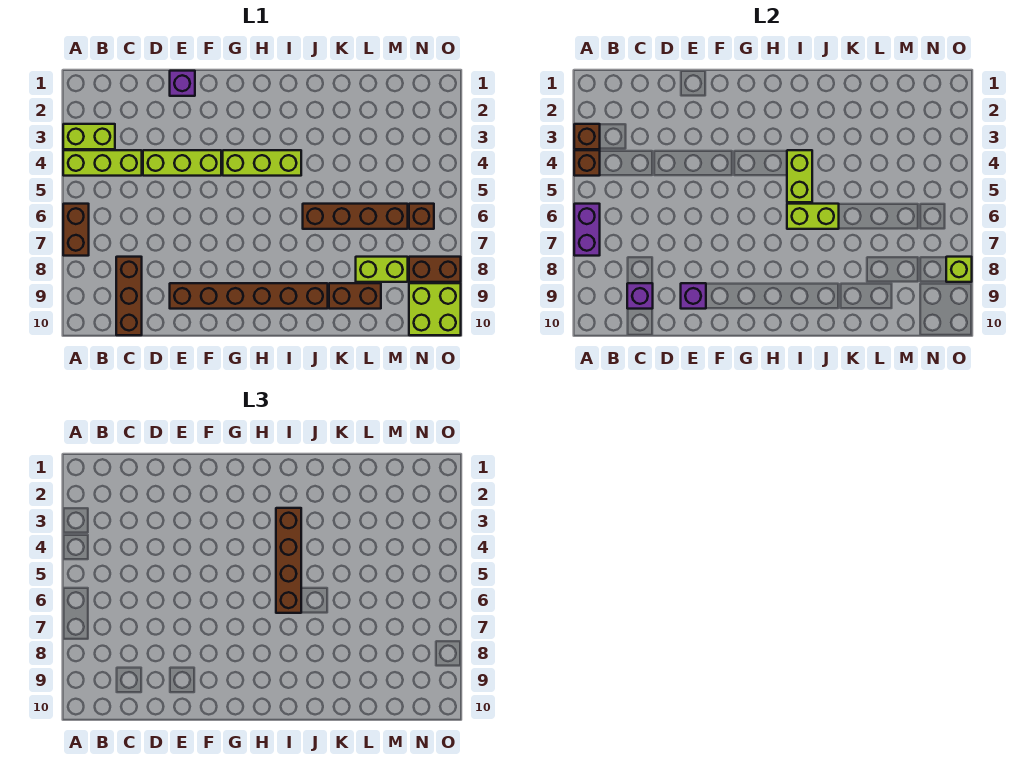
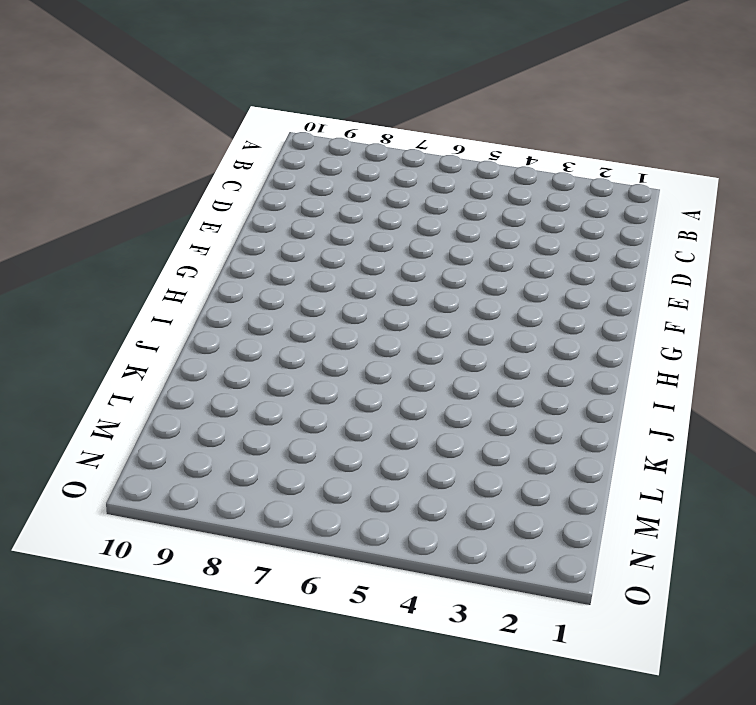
none -> lime 1x2 brick [63,124,115,149]
none -> lime 1x3 brick [63,150,142,176]
none -> brown 1x2 brick [63,204,89,256]

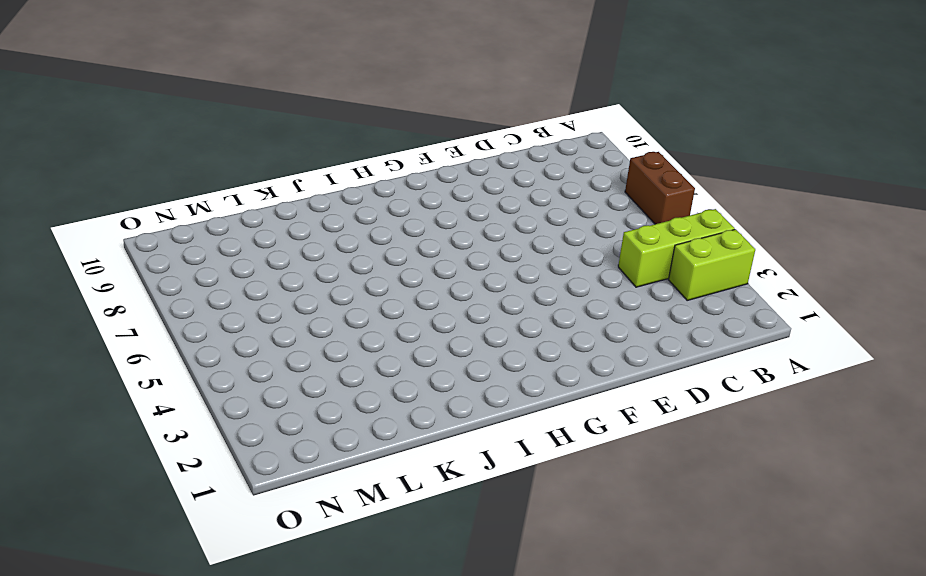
none -> brown 1x3 brick [116,257,142,335]
none -> lime 1x3 brick [143,150,221,176]
none -> purple 1x1 brick [170,71,195,96]

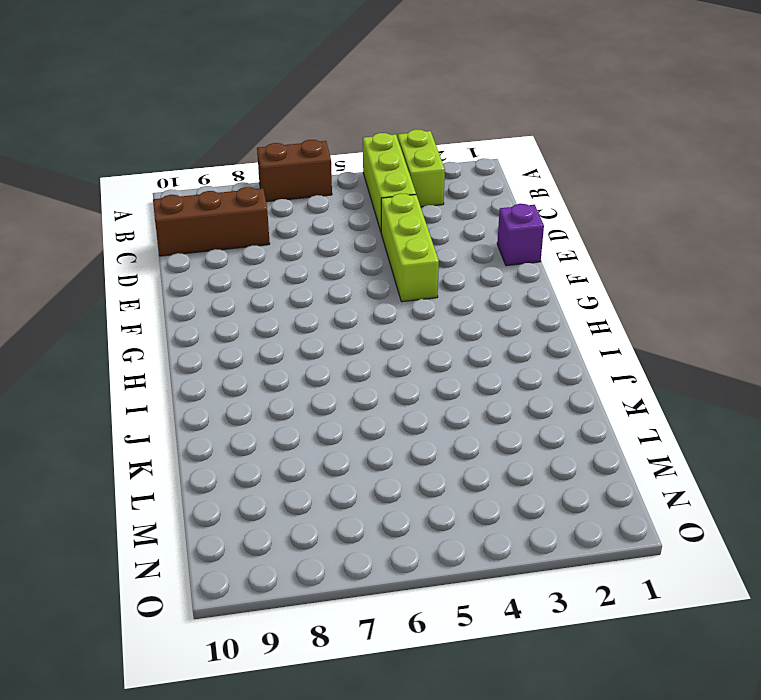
none -> brown 1x6 brick [170,283,328,309]
none -> lime 1x3 brick [223,150,301,176]
none -> brown 1x4 brick [303,204,408,229]

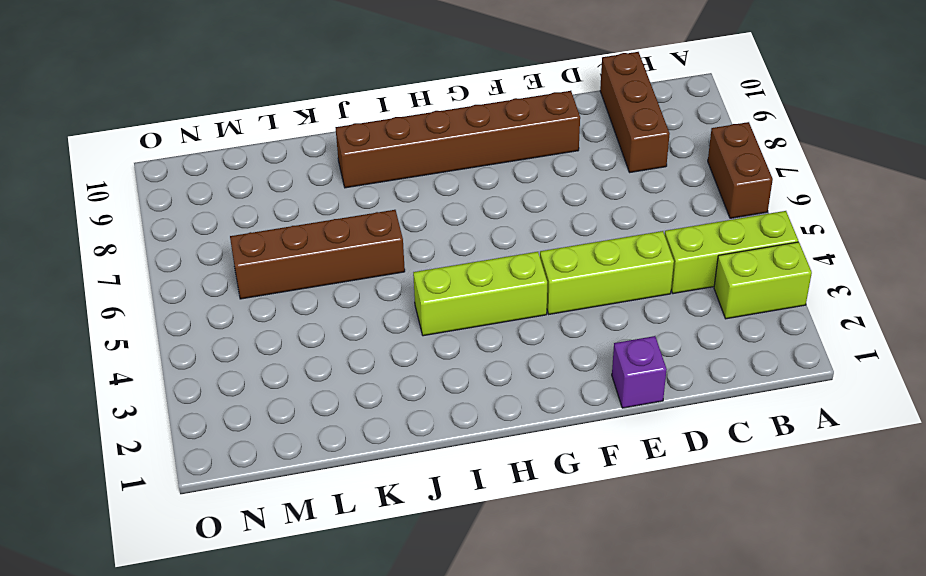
none -> brown 1x2 brick [329,283,381,309]
none -> lime 1x2 brick [356,257,408,282]
none -> brown 1x1 brick [409,204,434,229]

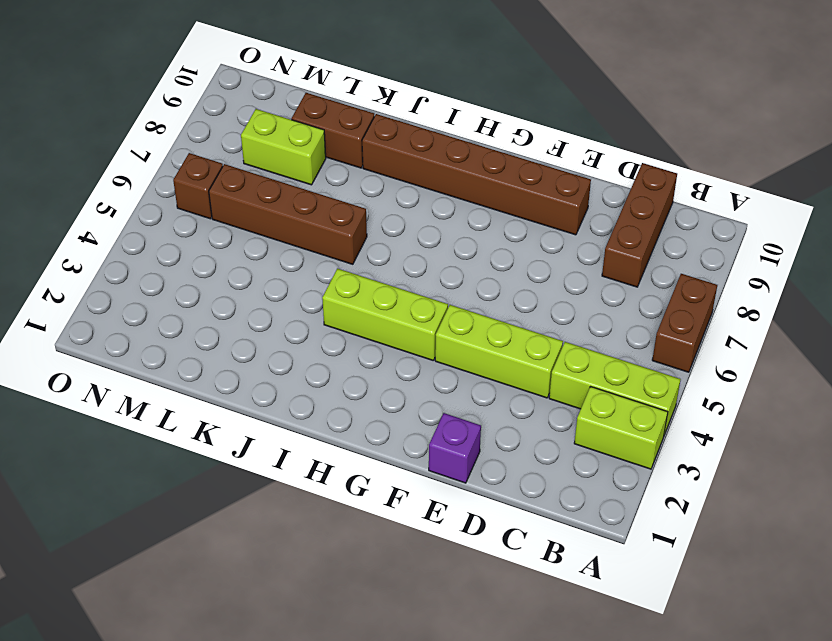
none -> brown 1x2 brick [409,257,461,282]
none -> lime 2x2 brick [409,283,461,335]
none -> brown 1x1 brick [574,124,600,149]

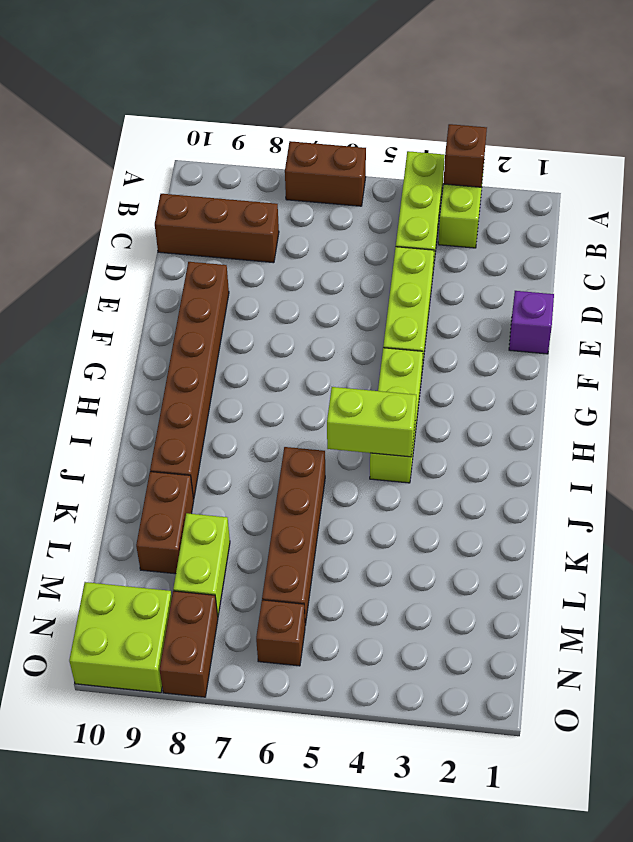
none -> brown 1x1 brick [574,150,600,176]
none -> purple 1x2 brick [574,204,600,256]
none -> purple 1x1 brick [627,283,653,309]

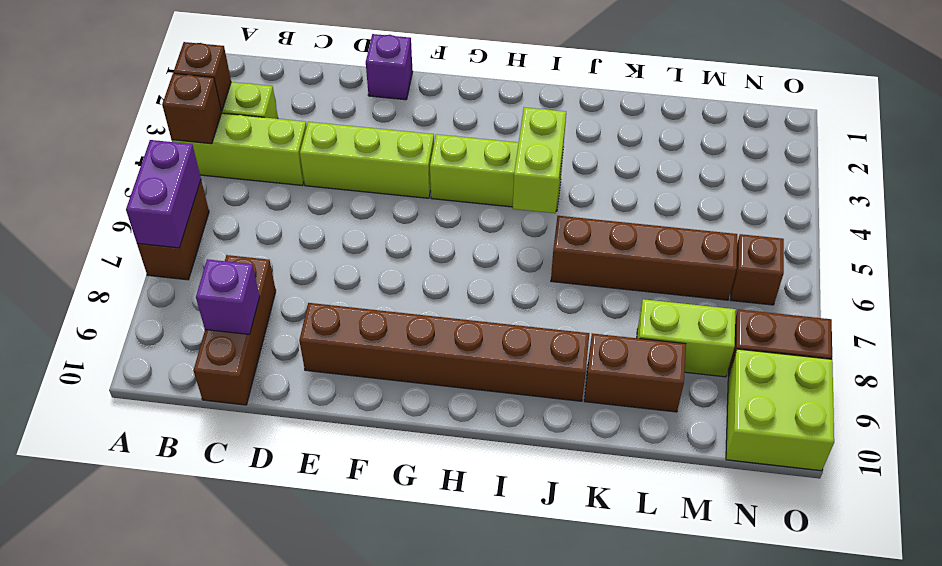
none -> purple 1x1 brick [681,283,706,309]
none -> lime 1x2 brick [787,204,839,229]
none -> lime 1x1 brick [946,257,972,282]

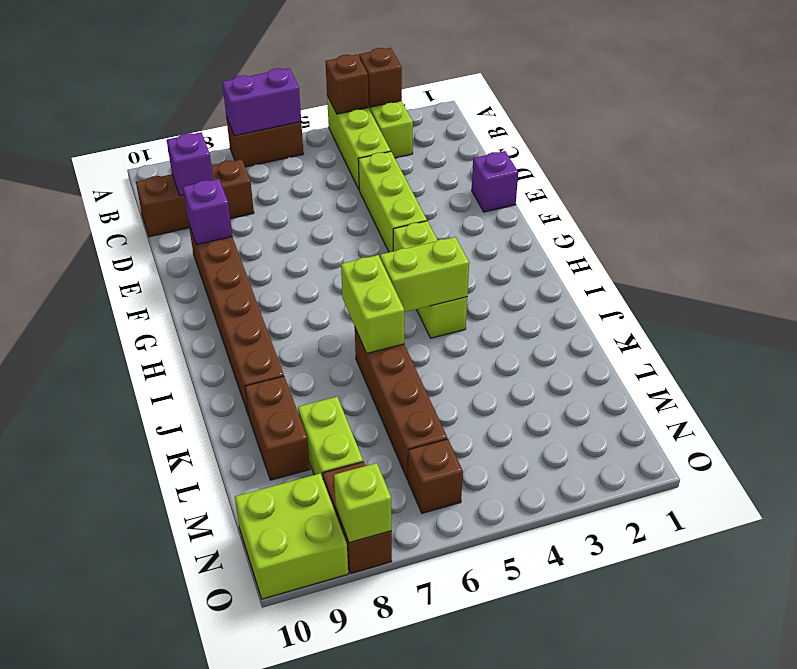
none -> brown 1x4 brick [276,508,301,613]

